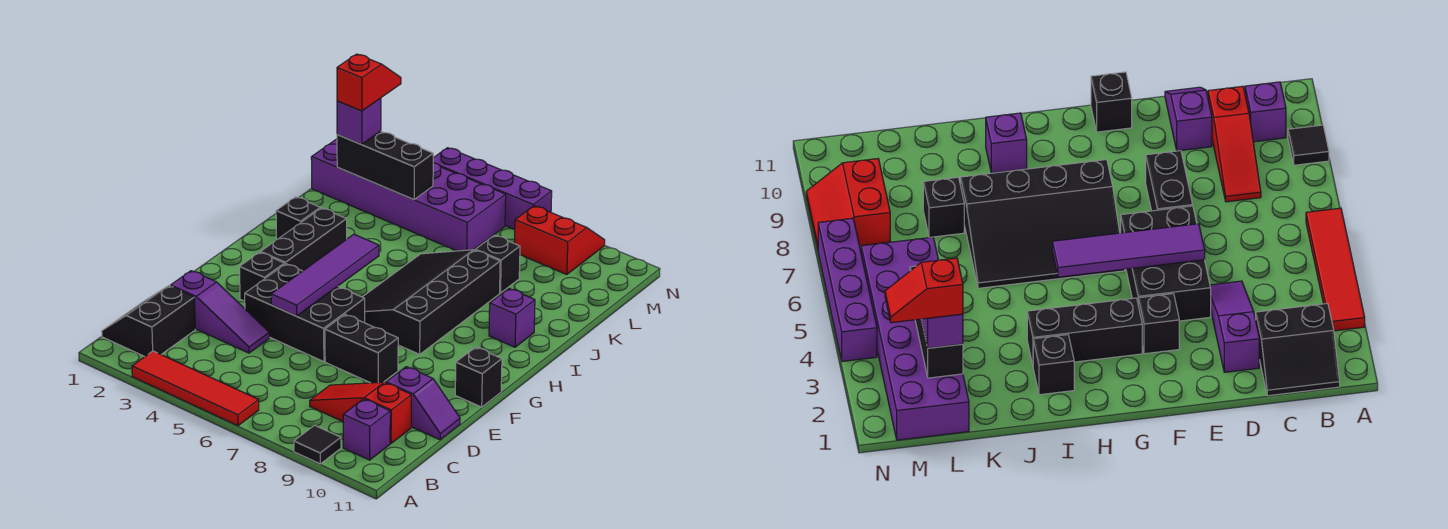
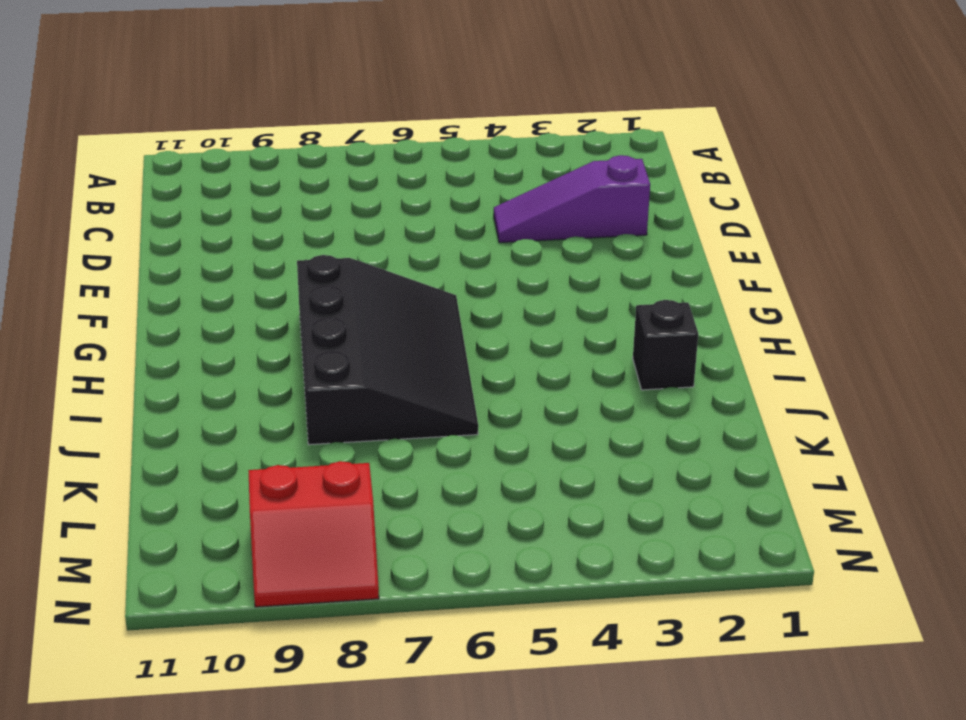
none -> red 1x4 tile [132,351,259,426]
none -> black 1x1 tile [294,425,341,464]
none -> black 2x2 slope [102,286,195,357]

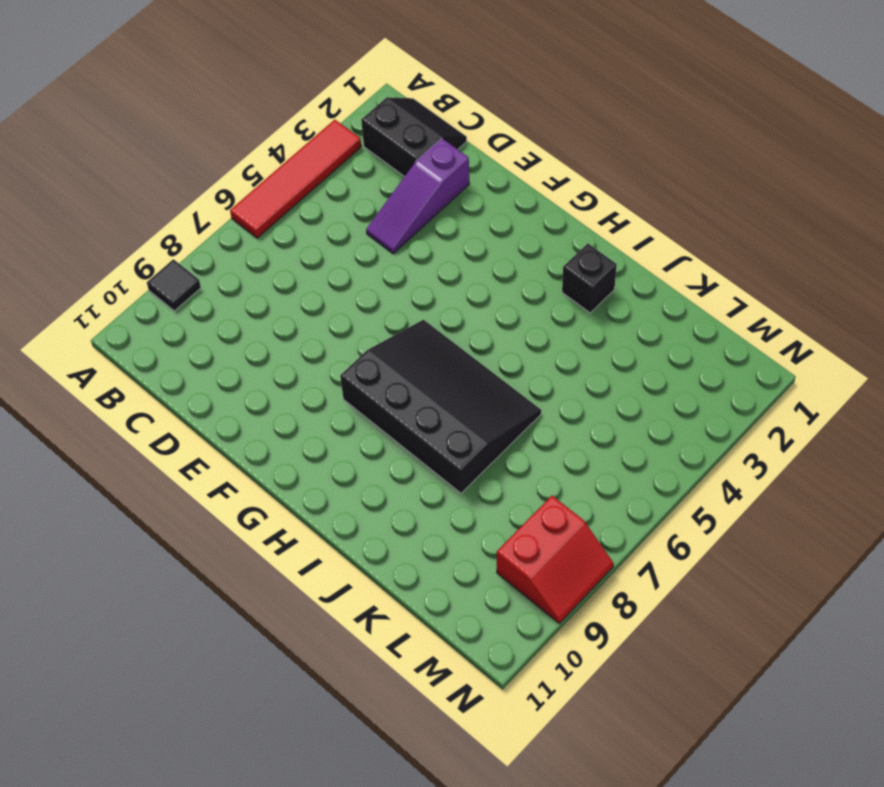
none -> purple 1x1 brick [343,399,390,460]
none -> red 1x3 slope [310,382,411,443]
none -> purple 1x2 slope [386,367,460,440]

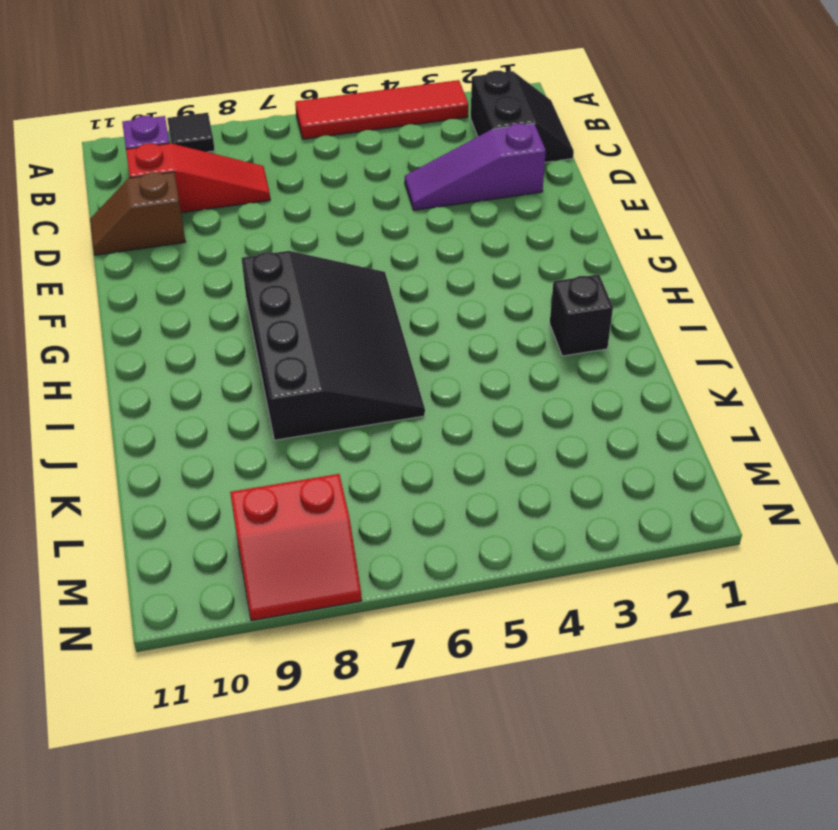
brown 1x2 slope [90,172,185,255] -> purple 1x2 slope [386,367,460,440]
none -> black 2x3 brick [245,264,365,362]
none -> black 1x2 brick [325,314,398,383]
none -> black 1x1 brick [240,252,285,301]

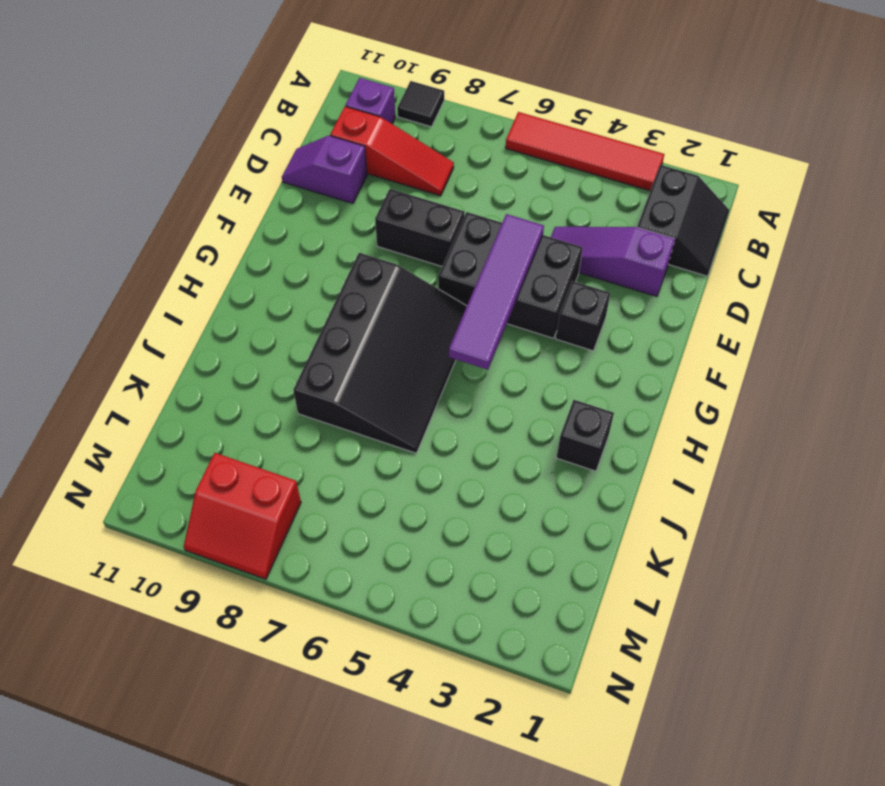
none -> black 1x1 brick [455,347,502,407]
none -> black 1x3 brick [261,208,347,271]
none -> purple 1x1 brick [489,289,535,347]

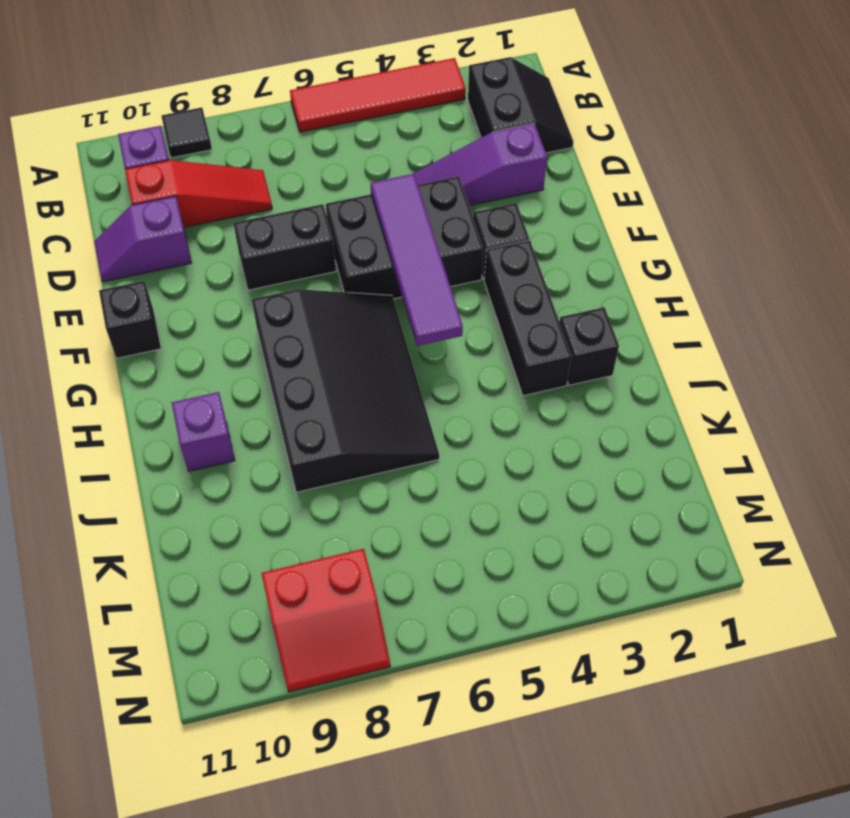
none -> black 1x1 brick [475,235,520,293]
none -> purple 2x6 brick [311,139,506,251]
none -> purple 1x4 brick [433,148,552,229]

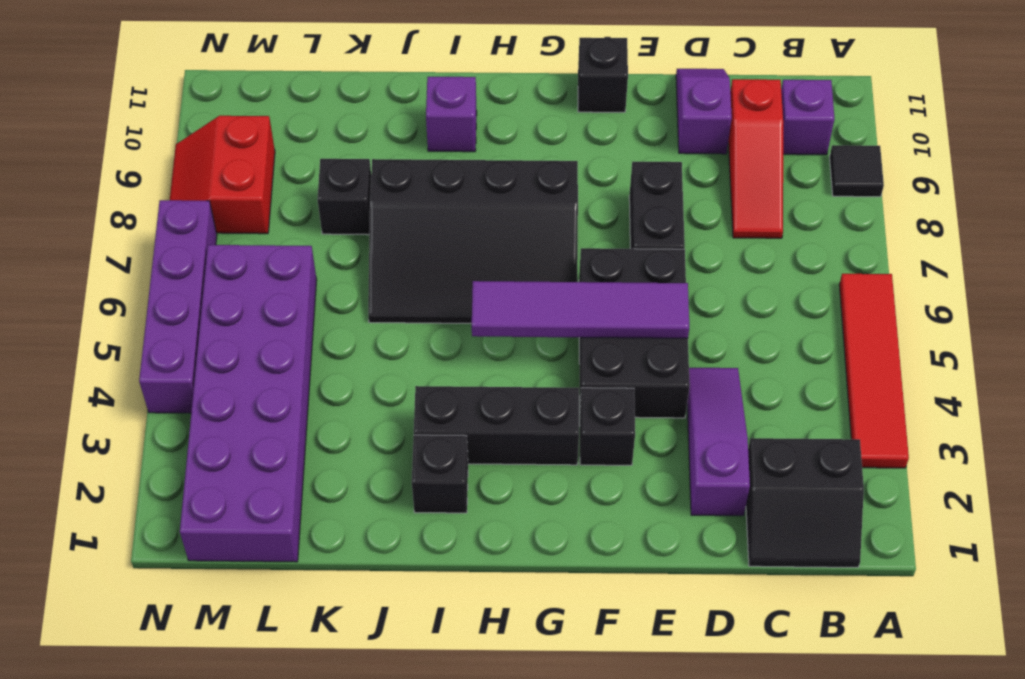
none -> black 1x3 brick [337,131,433,200]
none -> purple 1x1 brick [337,98,381,144]
none -> red 1x2 slope [337,54,401,111]

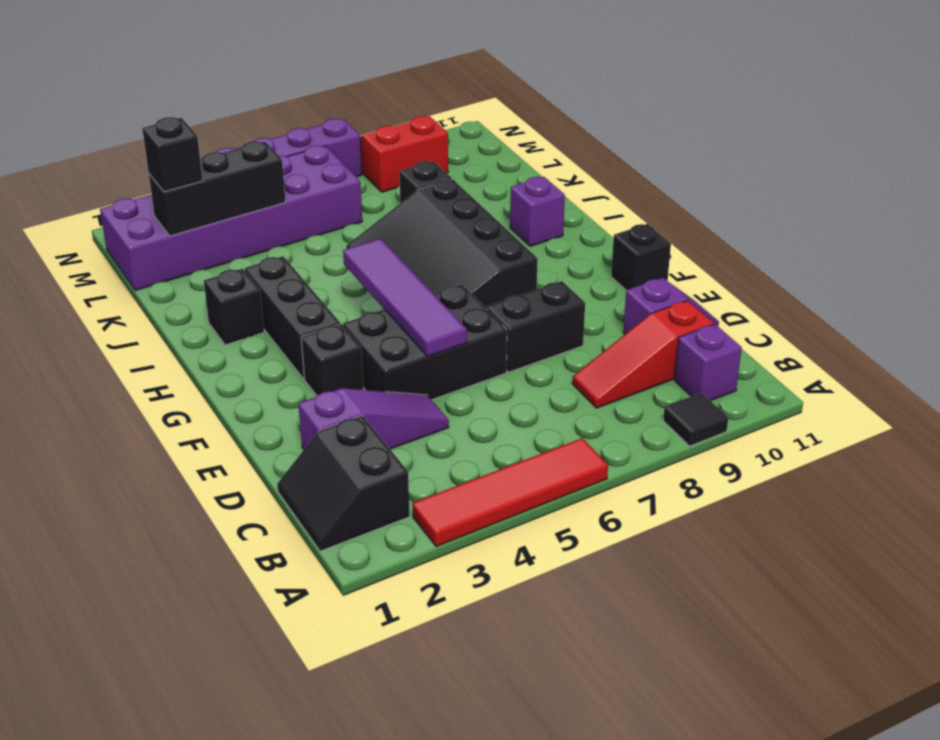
black 1x1 brick [142,117,203,192] -> purple 1x1 brick [337,98,381,144]
none -> red 1x2 slope [337,54,401,111]

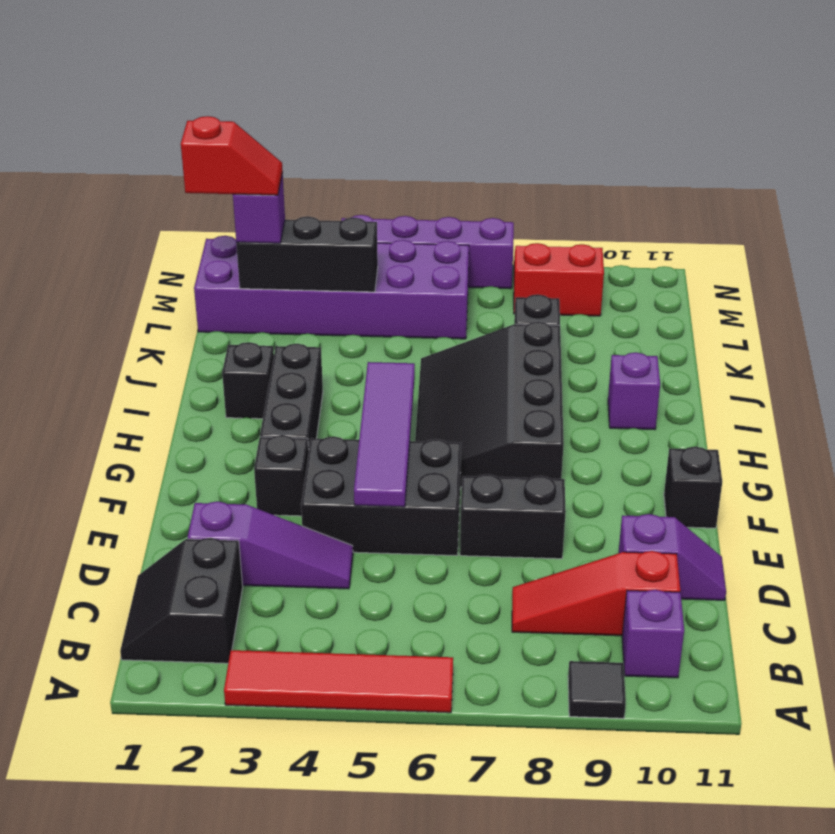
red 1x2 slope [181,116,283,195] -> red 1x2 slope turned to [337,54,401,111]

